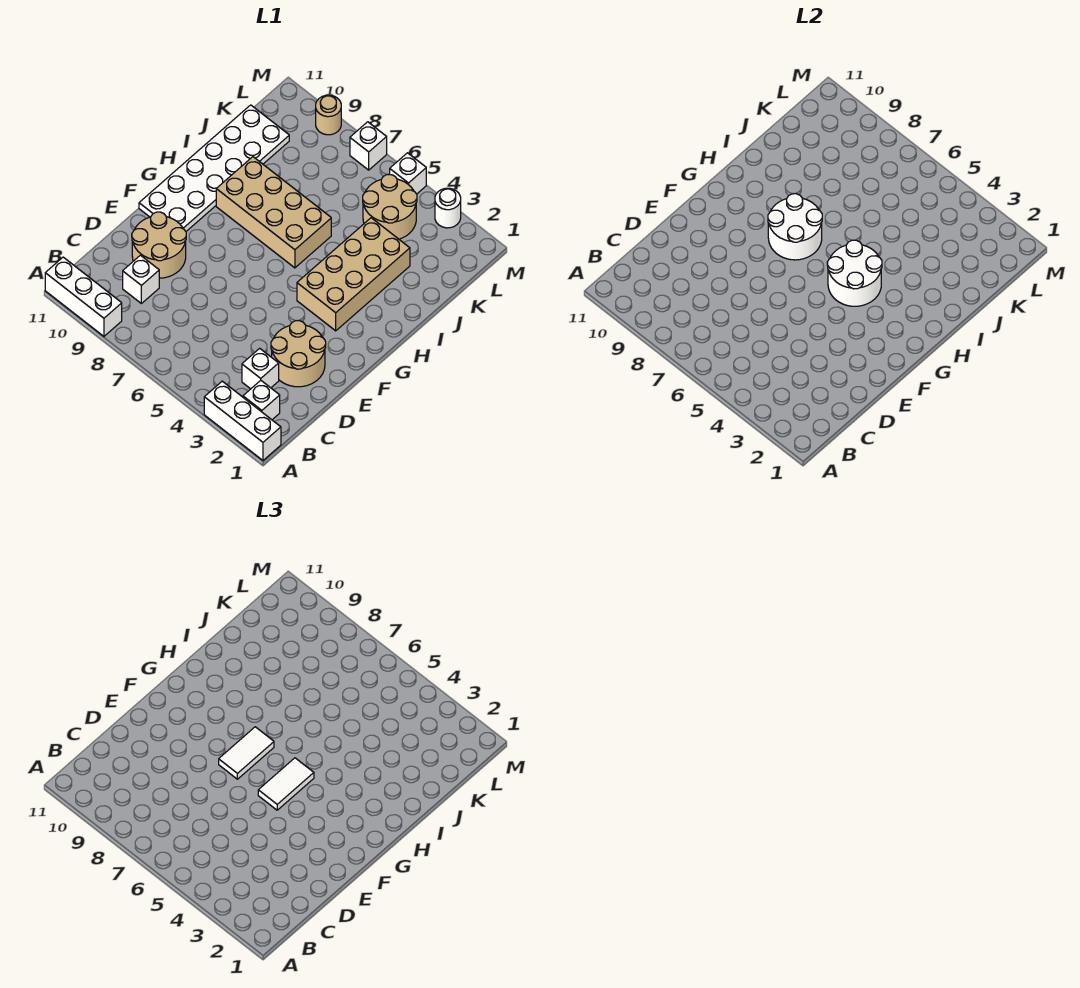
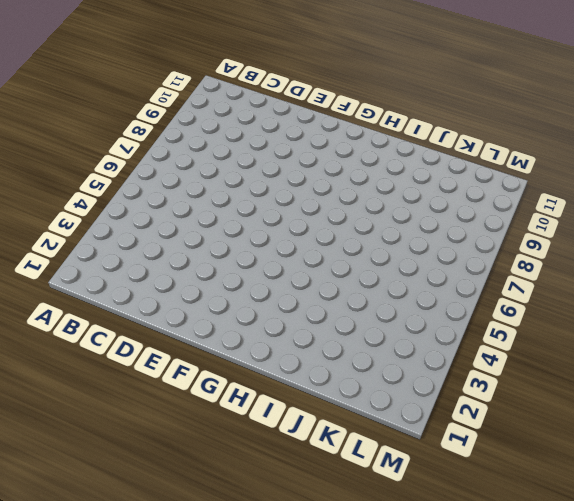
none -> white 1x3 brick [204,381,281,460]
none -> white 1x3 brick [45,257,122,336]
none -> white 1x1 brick [243,380,280,420]

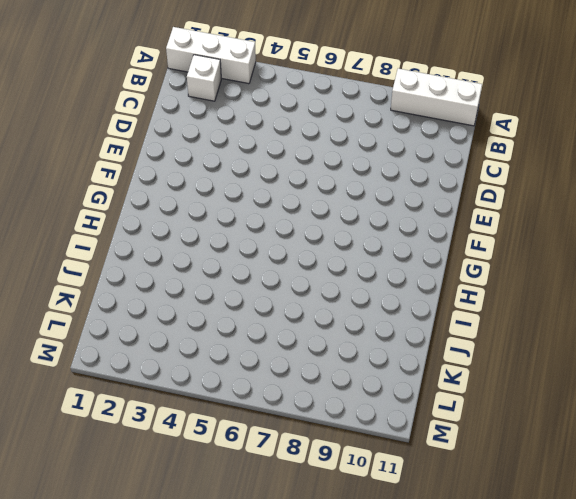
none -> white 1x1 brick [242,348,279,389]
none -> white 1x1 brick [123,255,159,303]
none -> tan 2x2 round brick [271,321,326,387]

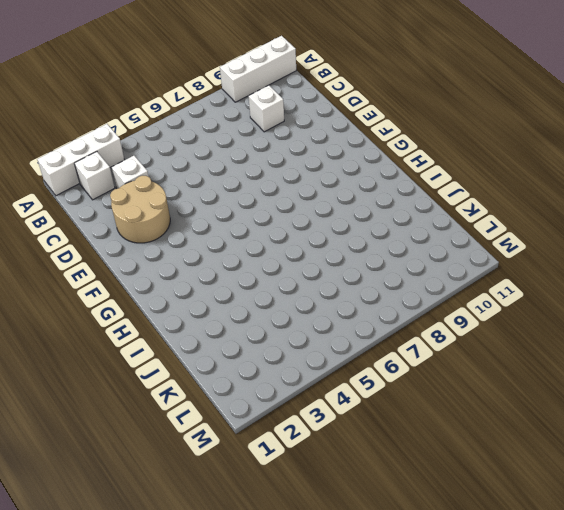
none -> tan 2x2 round brick [132,212,186,278]
none -> white 2x6 plate [139,105,289,231]
none -> tan 2x4 brick [297,218,410,331]

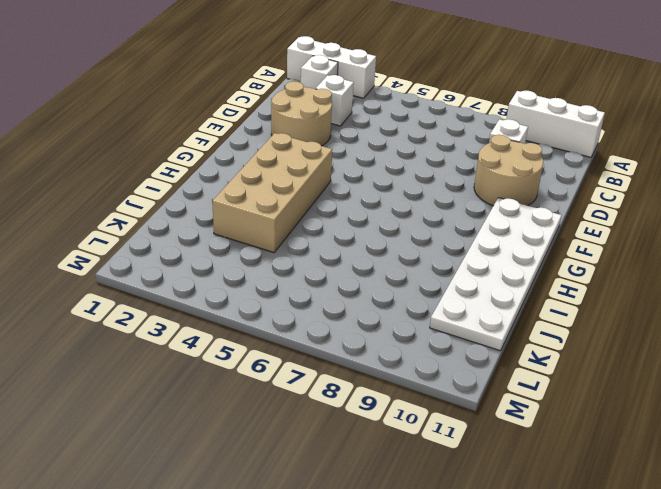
none -> tan 2x4 brick [216,157,331,268]
none -> tan 2x2 round brick [363,175,417,239]
none -> white 1x1 round brick [435,188,461,228]

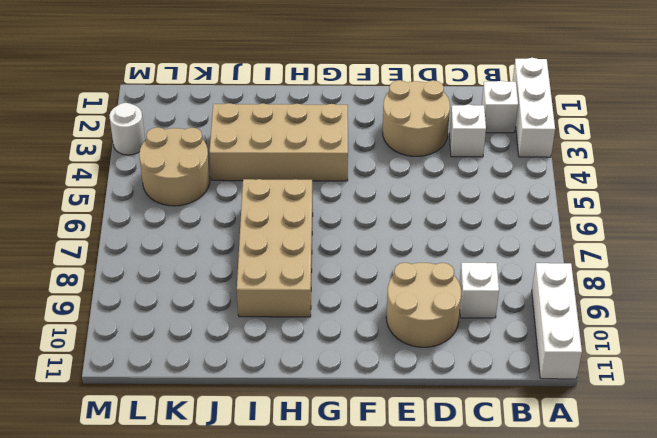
none -> white 2x6 plate [139,105,289,231]
none -> white 1x1 brick [390,153,426,194]
none -> white 1x1 brick [350,122,387,170]

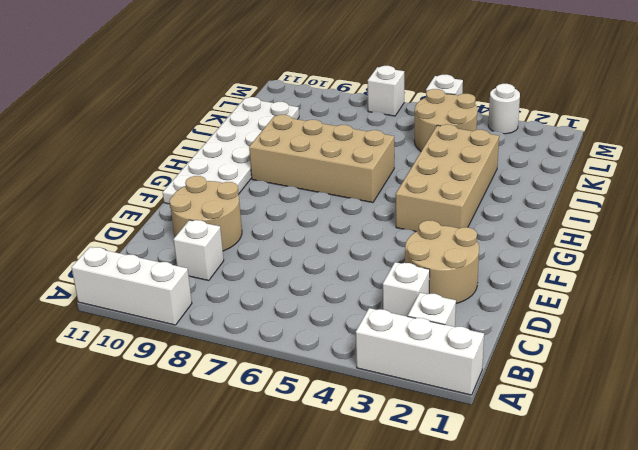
none -> tan 1x1 round brick [316,95,341,135]
none -> white 2x2 round brick [827,240,882,306]
none -> white 2x2 round brick [768,194,822,260]

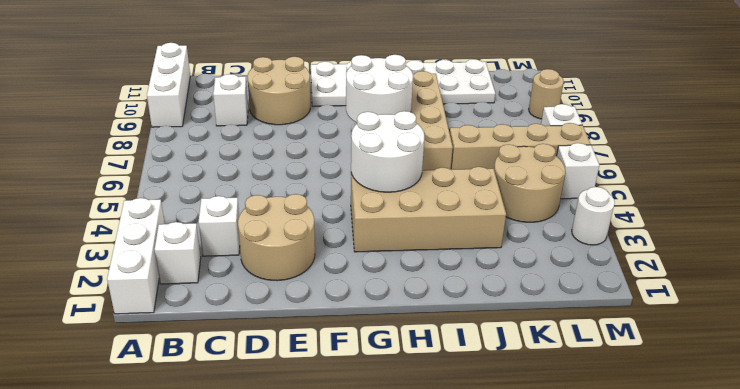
tan 1x4 brick [450,123,591,169] -> none
none -> white 1x2 tile [258,758,314,810]
none -> white 1x2 tile [219,727,274,779]

